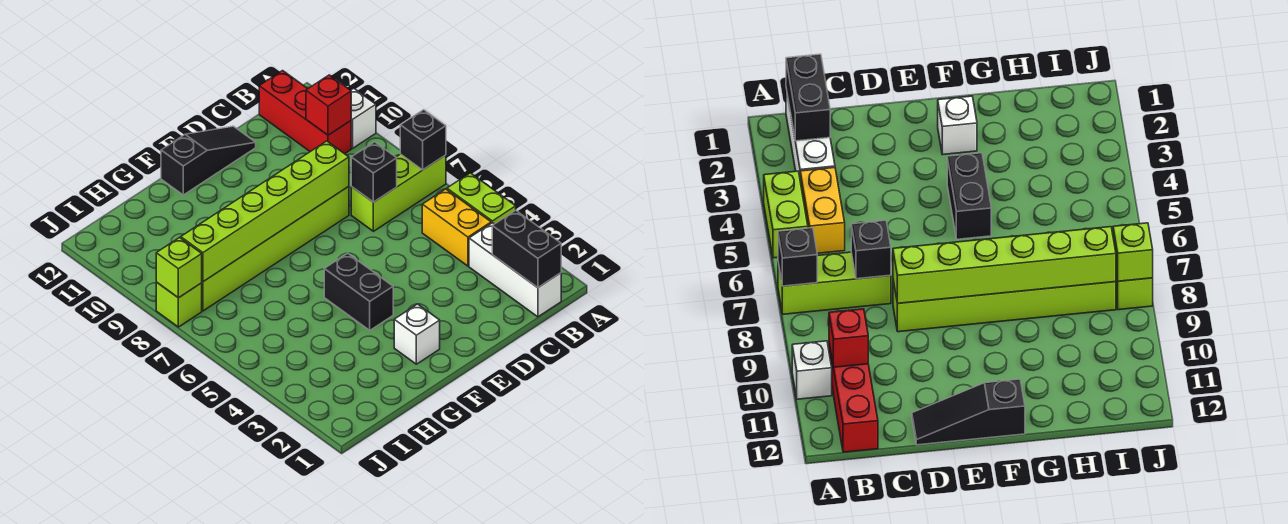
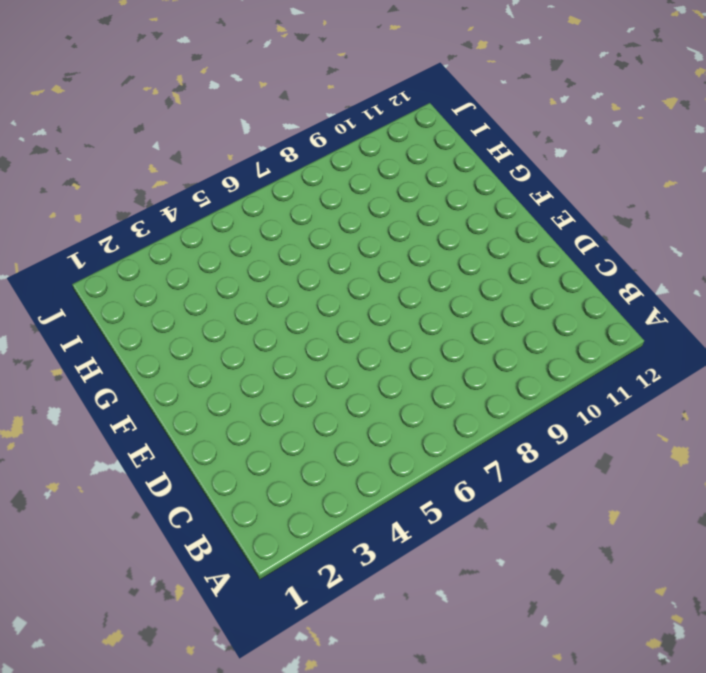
none -> lime 1x2 brick [447,173,516,224]
none -> lime 1x3 brick [351,154,446,231]
none -> white 1x1 brick [351,88,376,148]

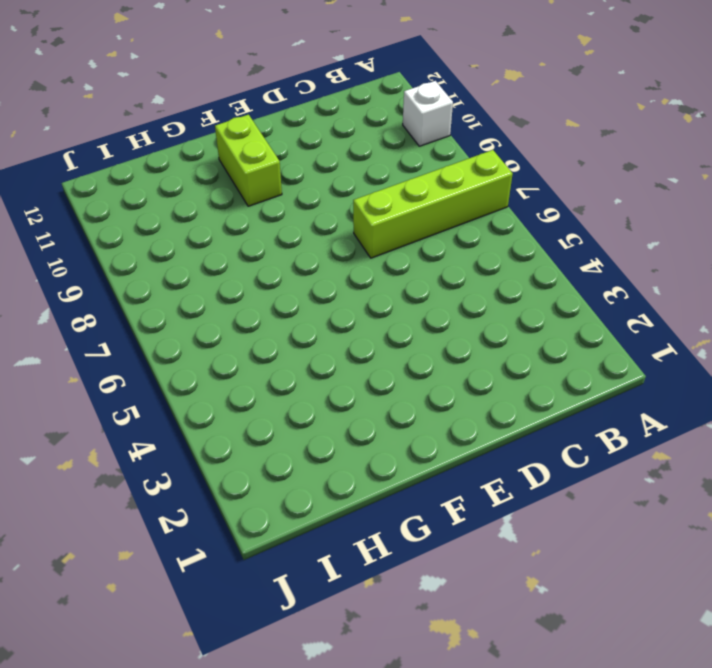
lime 1x4 brick [353,150,513,258] -> lime 1x3 brick [351,154,446,231]
lime 1x2 brick [215,115,282,206] -> lime 1x2 brick moved to [447,173,516,224]
none -> white 1x3 brick [469,223,561,317]
none -> yellow 1x2 brick [422,189,491,266]
none -> red 1x3 brick [259,71,351,154]

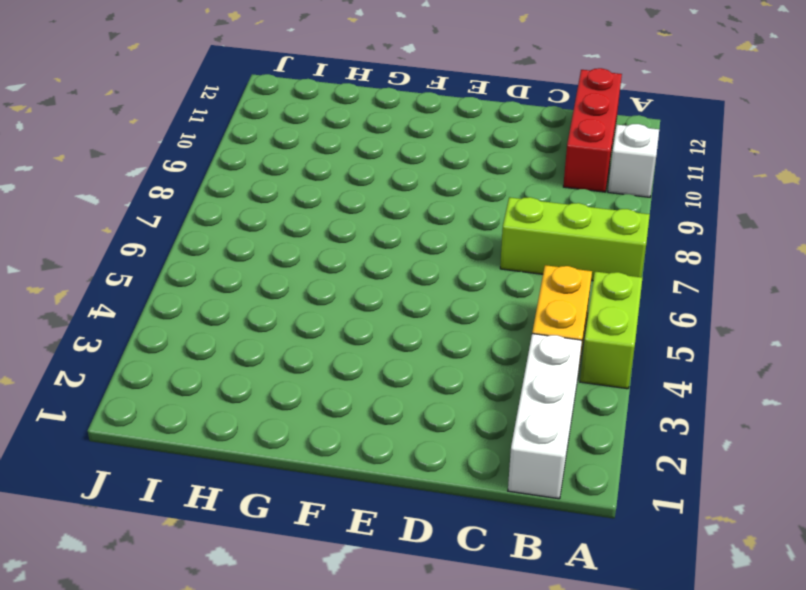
none -> lime 1x6 brick [202,186,349,311]
none -> black 1x3 slope [161,126,256,195]
none -> white 1x1 brick [394,304,440,364]

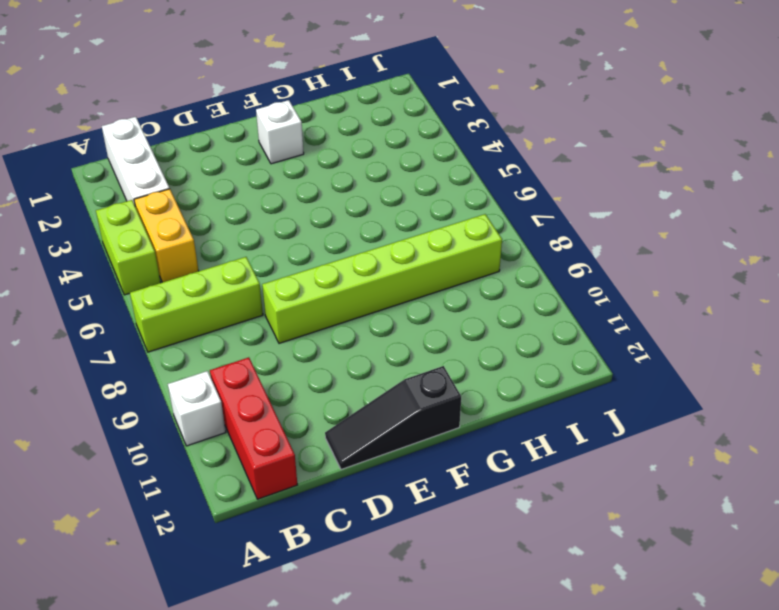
none -> black 1x2 brick [324,253,393,330]
none -> lime 1x1 brick [156,282,202,327]
none -> black 1x1 brick [400,110,446,170]

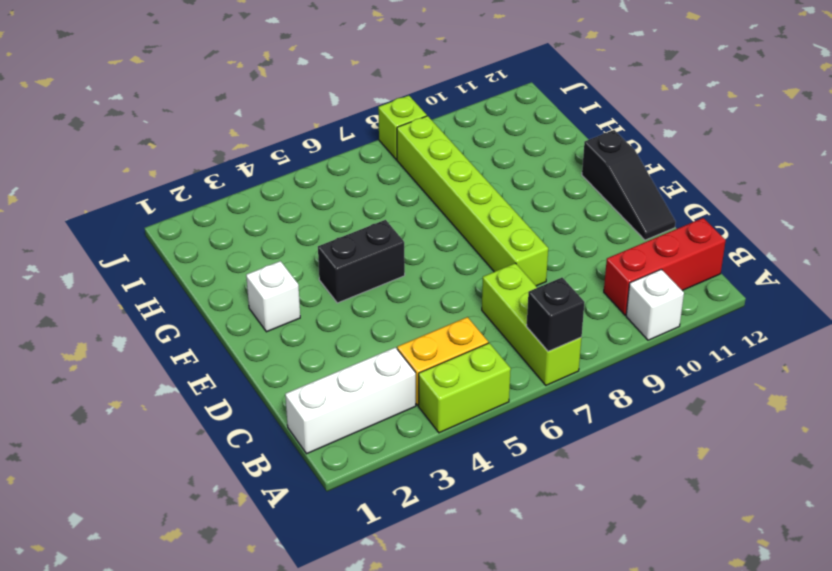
none -> black 1x2 brick [492,210,561,287]
none -> red 1x1 brick [306,75,351,135]
none -> black 1x1 brick [351,142,397,202]

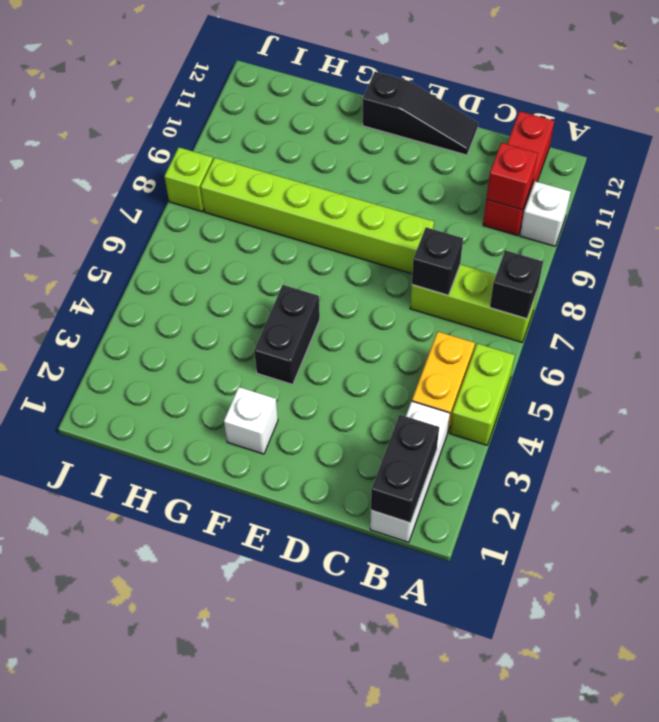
none -> lime 1x6 brick [181,141,349,282]
none -> lime 1x1 brick [156,238,202,298]

